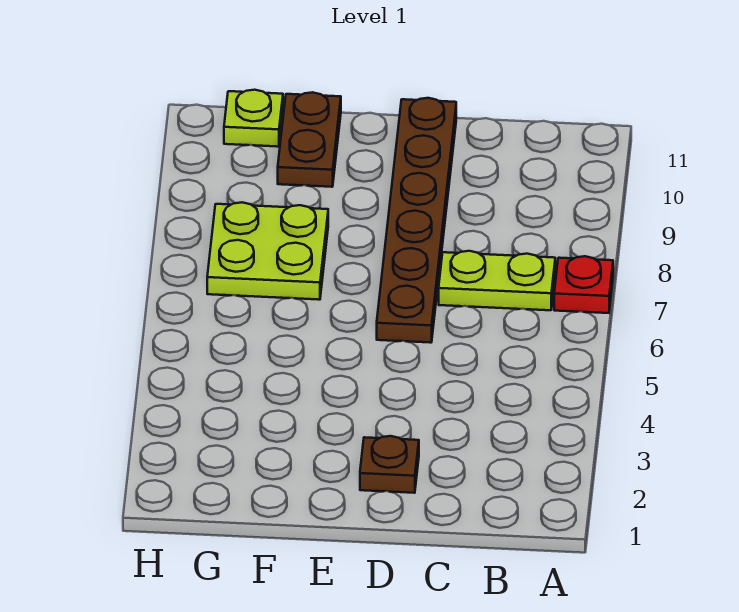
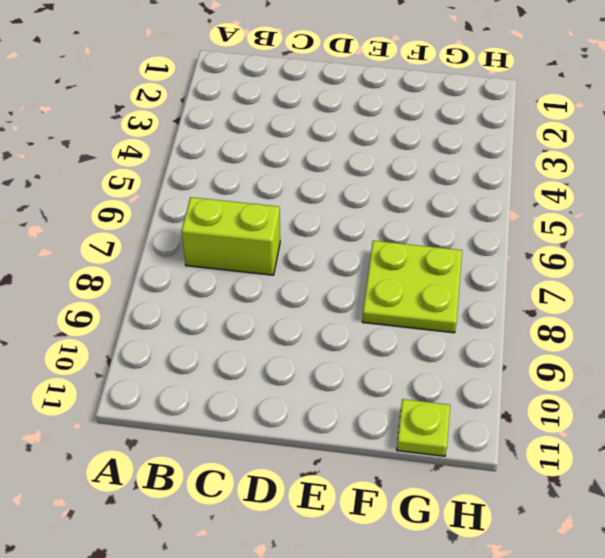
lime 1x2 brick [182,197,280,275] -> lime 1x2 plate [439,251,555,310]
none -> red 1x1 plate [554,256,613,313]
none -> brown 1x1 plate [360,436,419,493]

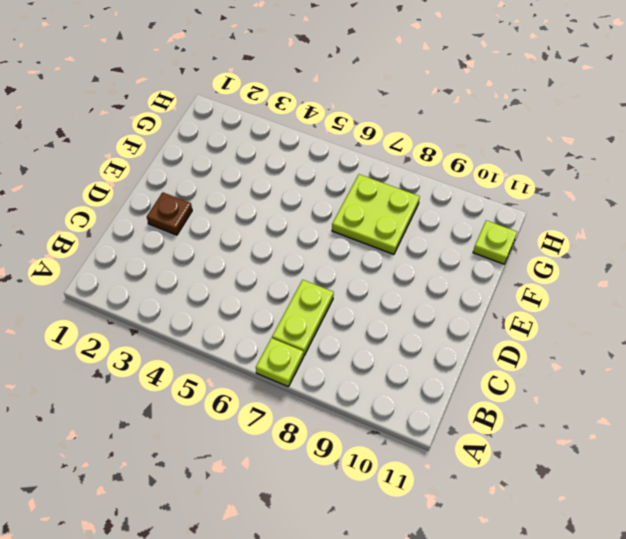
lime 1x1 plate [256,338,304,387] -> red 1x1 plate [554,256,613,313]
none -> brown 1x6 plate [377,98,456,343]
none -> brown 1x2 plate [278,92,341,187]

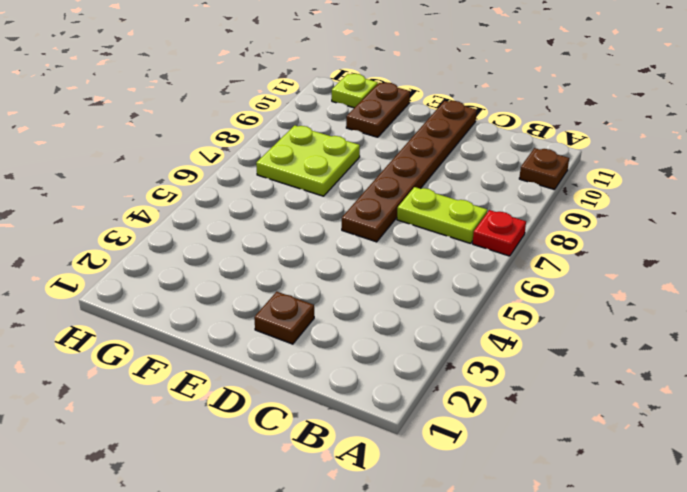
brown 1x1 plate [519,148,569,190] -> none

